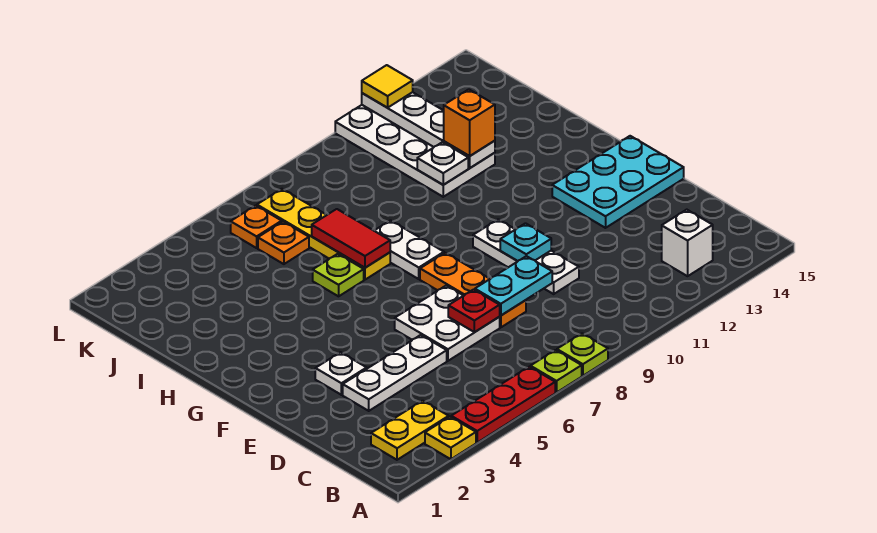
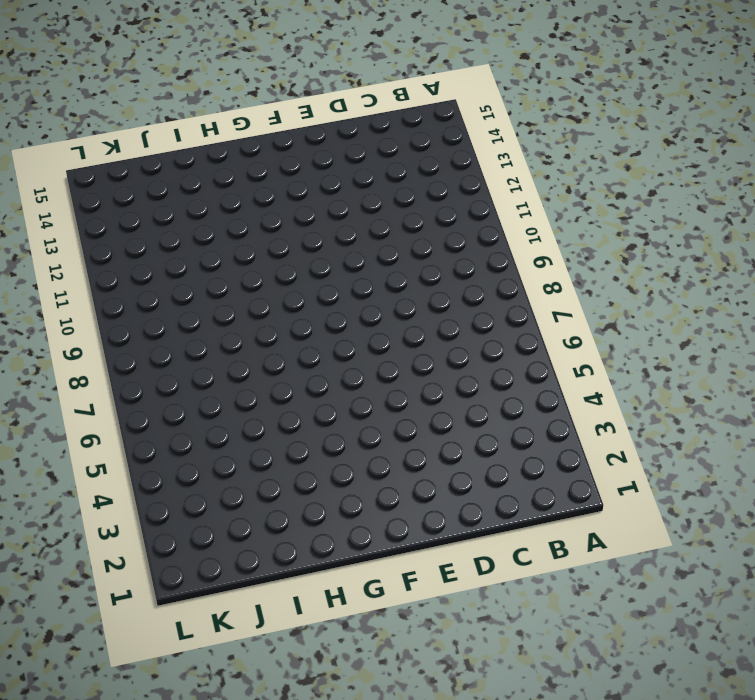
none -> yellow 1x1 plate [425,417,476,459]
none -> red 1x3 plate [451,367,555,442]
none -> lime 1x1 plate [530,350,582,392]

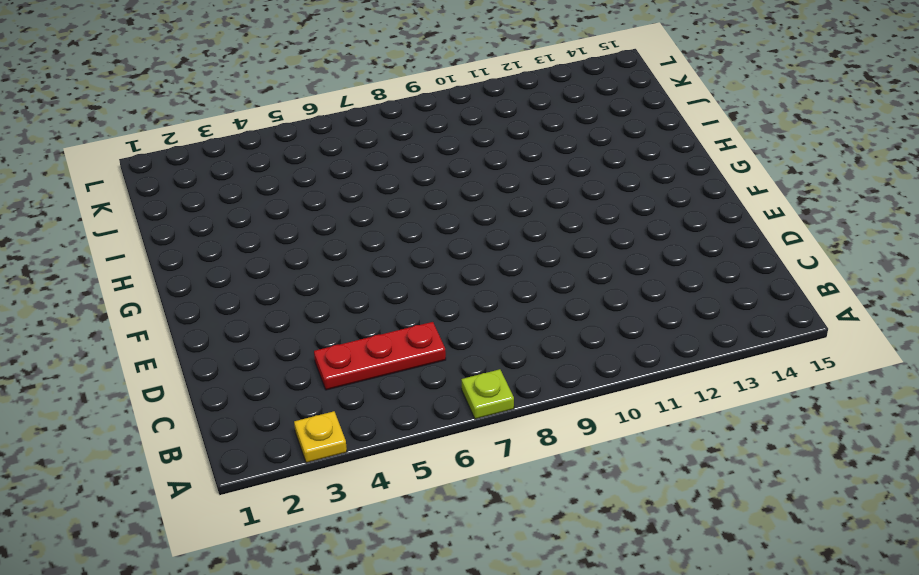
red 1x3 plate [314,322,446,390] -> red 1x3 plate moved to [451,367,555,442]
none -> lime 1x1 plate [557,333,608,376]
none -> yellow 1x2 plate [371,401,449,460]
none -> white 1x1 brick [662,210,713,276]

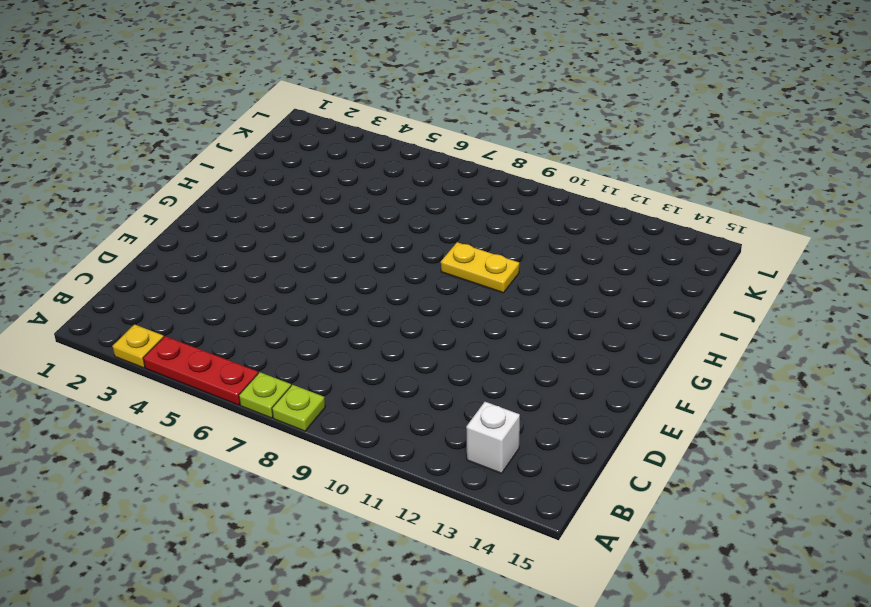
yellow 1x2 plate [441,242,519,293] -> yellow 1x2 plate moved to [371,401,449,460]
none -> white 1x3 plate [343,335,447,411]
none -> white 2x2 plate [395,286,500,361]
none -> orange 1x3 plate [420,253,526,327]

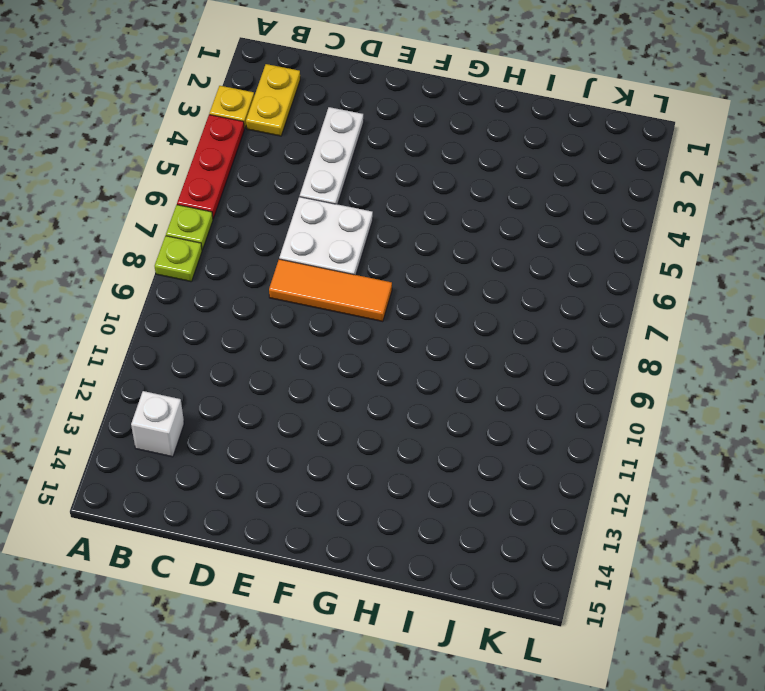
orange 1x3 tile [269,259,392,322] -> orange 1x3 plate [420,253,526,327]
none -> white 1x3 plate [473,219,579,294]
none -> white 1x1 plate [315,352,367,395]
none -> cyan 2x3 plate [552,136,684,228]

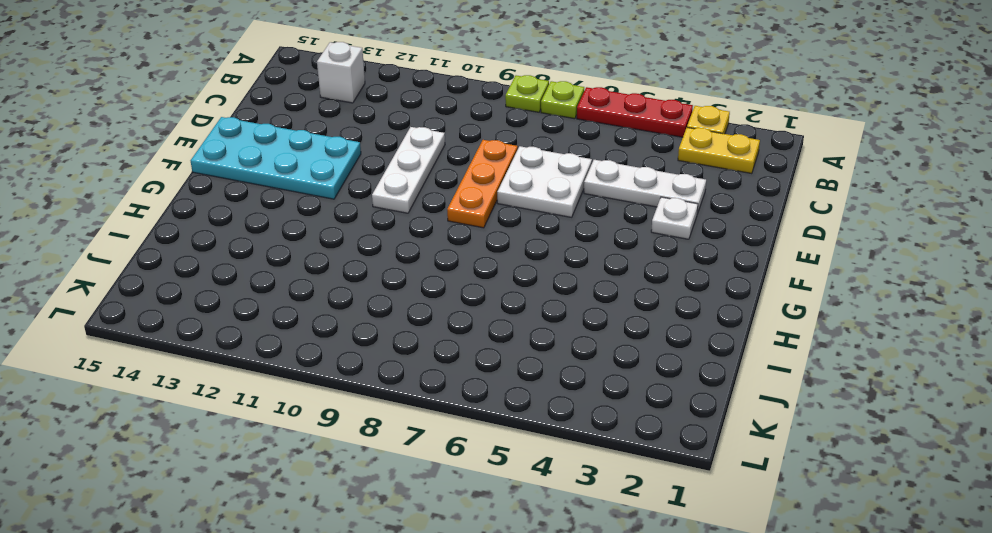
cyan 2x4 plate [191,117,361,199] -> cyan 2x3 plate [552,136,684,228]
none -> white 1x2 plate [374,220,444,279]
none -> lime 1x1 plate [313,254,364,296]
none -> yellow 1x4 plate [257,189,390,280]

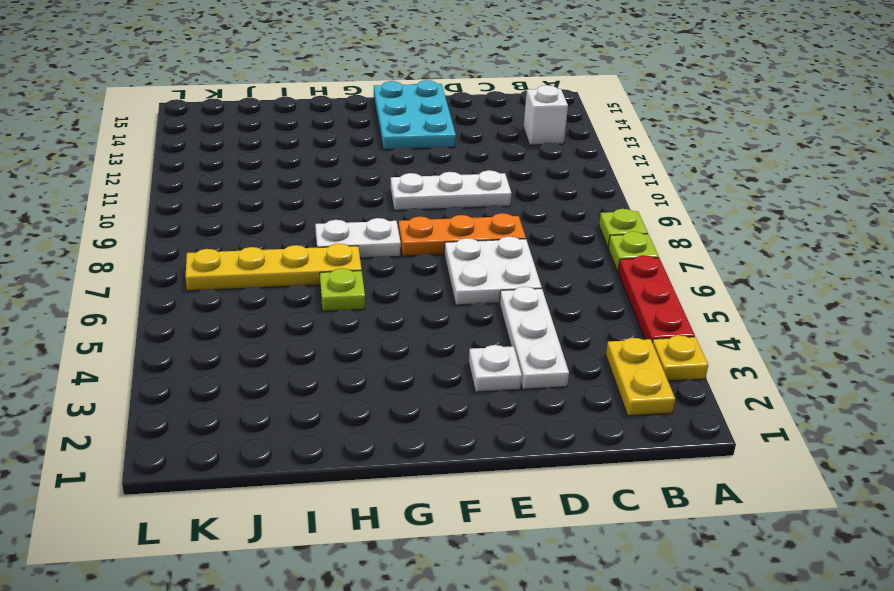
none -> white 2x4 plate [335,105,495,197]
none -> orange 1x1 plate [258,222,309,264]
none -> orange 1x1 plate [231,205,282,248]

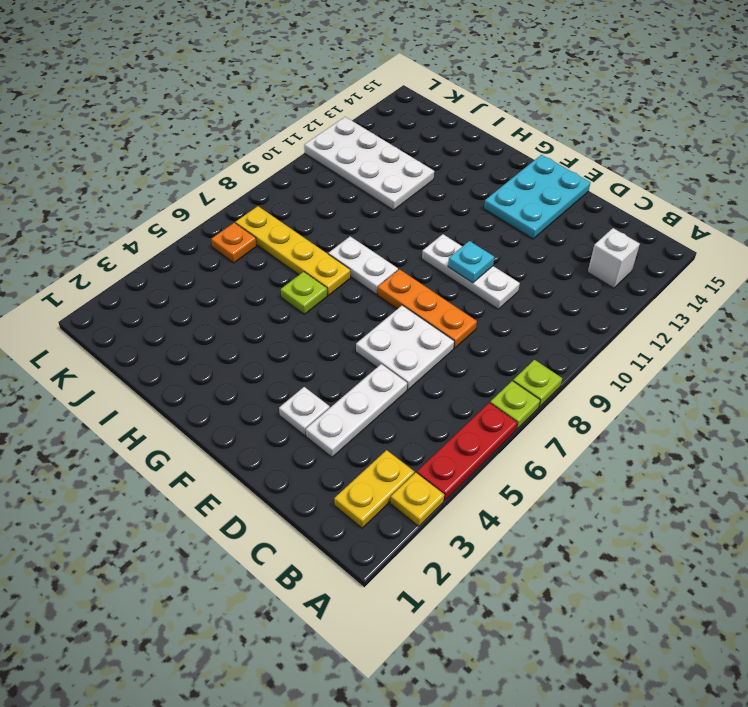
none -> orange 1x1 plate [258,222,309,264]
none -> red 1x1 plate [448,290,500,332]
none -> cyan 1x2 plate [475,256,552,316]

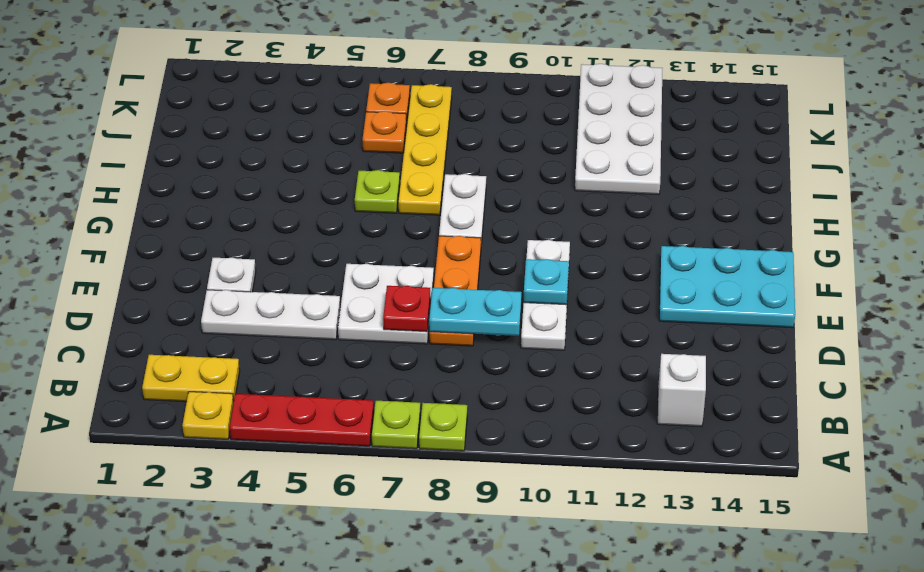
none -> red 1x2 tile [312,209,390,268]
none -> white 1x1 plate [417,142,468,185]
none -> white 1x4 plate [362,92,495,168]

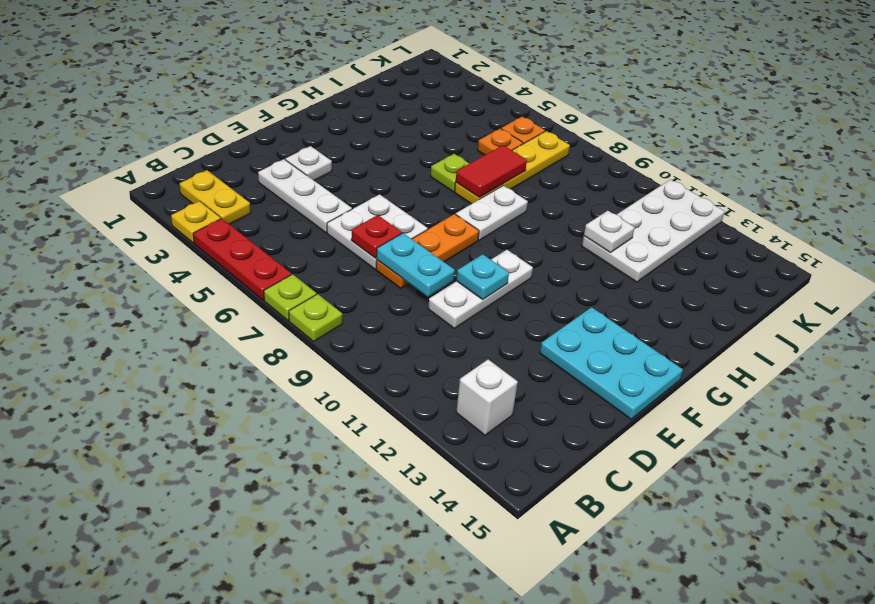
none -> white 1x4 plate [362,92,495,168]
none -> orange 1x1 brick [444,89,495,156]
none -> yellow 1x1 tile [362,65,413,108]

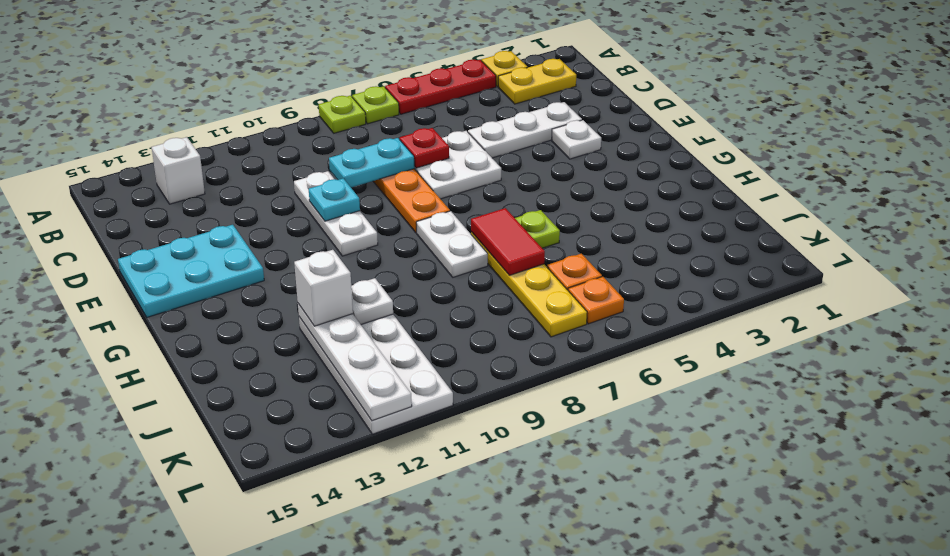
white 1x1 brick [294,250,353,326] -> orange 1x1 brick [444,89,495,156]
none -> yellow 1x1 tile [362,65,413,108]

